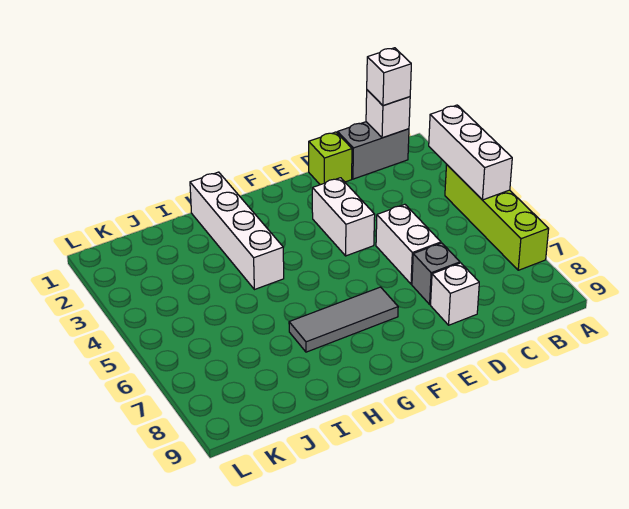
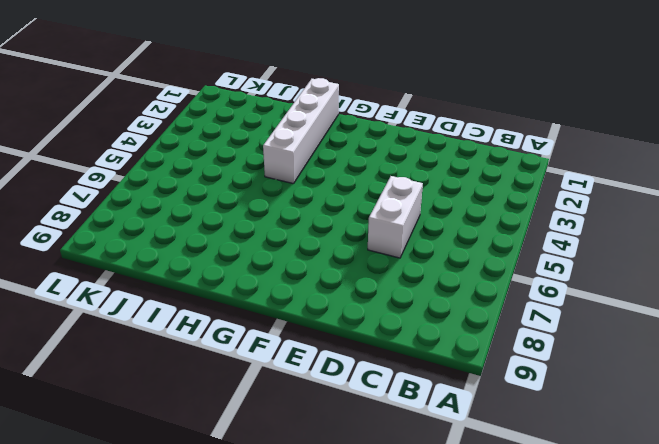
none -> lime 1x4 brick [445,165,549,270]
none -> grey 1x2 brick [338,122,409,179]
none -> lime 1x1 brick [309,132,352,185]

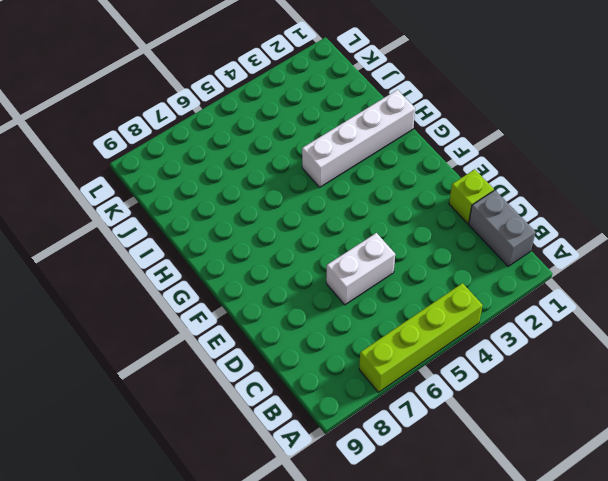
none -> grey 1x1 brick [412,243,460,304]
none -> white 1x1 brick [431,263,479,325]
none -> white 1x2 brick [312,178,375,256]

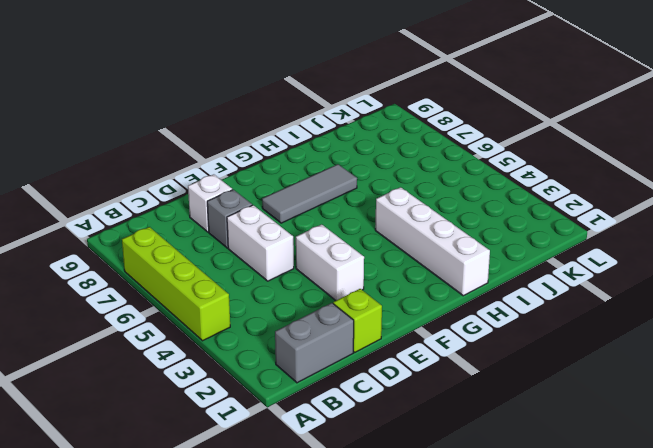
none -> white 1x3 brick [429,105,512,200]
none -> white 1x1 brick [366,90,410,138]
none -> white 1x1 brick [367,48,411,106]

